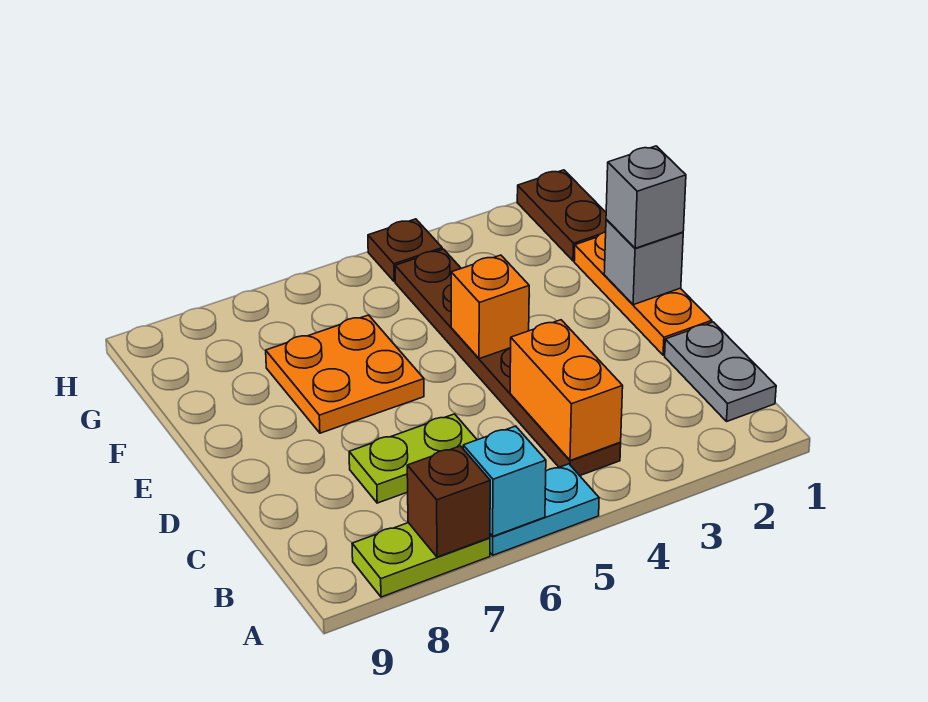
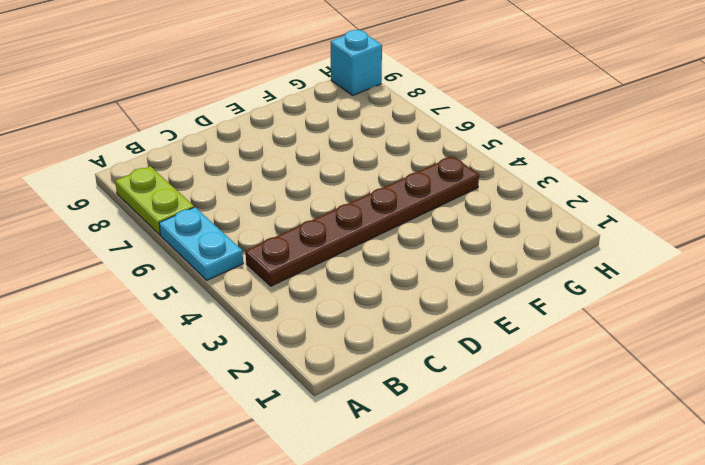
cyan 1x1 brick [330,30,382,95] -> cyan 1x1 brick moved to [463,426,546,536]
none -> grey 1x2 plate [665,322,776,421]
none -> lime 1x2 plate [349,414,477,503]
none -> orange 1x3 plate [574,232,712,355]

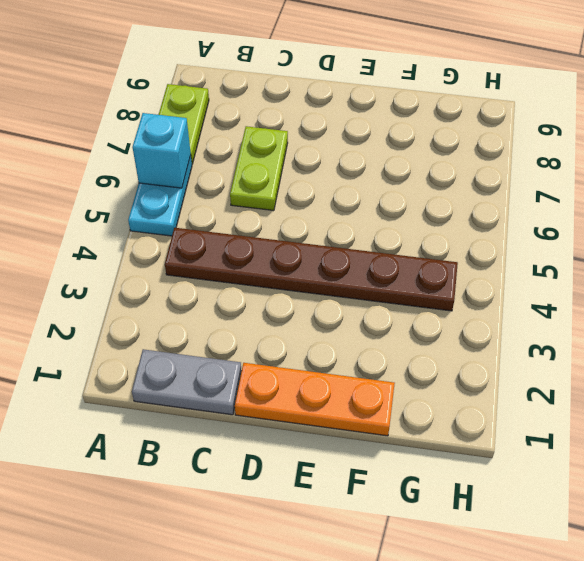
none -> orange 2x2 plate [266,315,424,433]
none -> brown 1x2 plate [517,170,606,261]
none -> brown 1x1 plate [368,219,442,282]

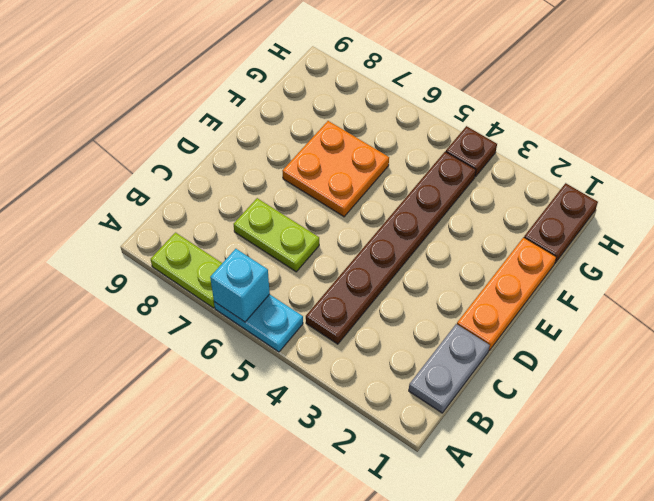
none -> brown 1x1 brick [407,446,490,557]
none -> orange 1x2 brick [510,320,623,460]
none -> grey 1x1 brick [604,219,683,305]

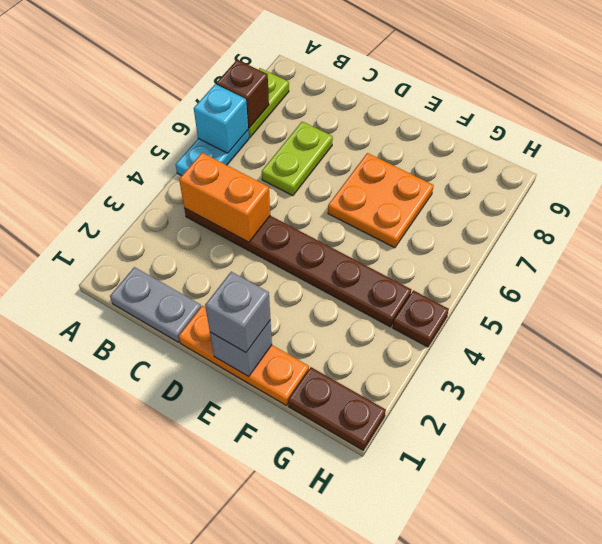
none -> orange 1x1 brick [451,255,529,359]

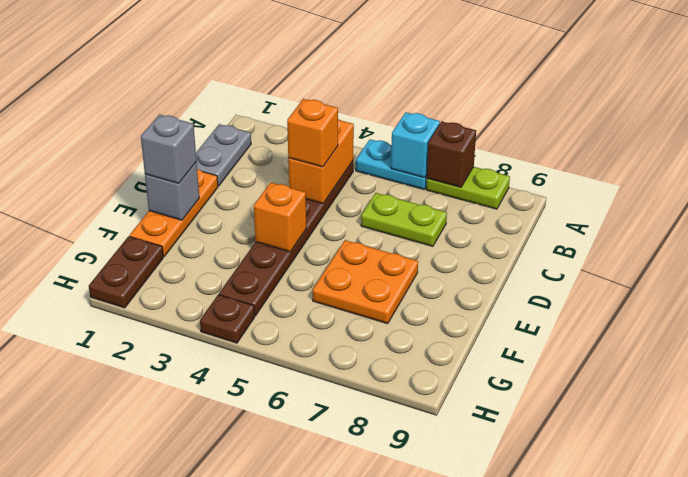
orange 1x1 brick [287,99,338,167] -> none

